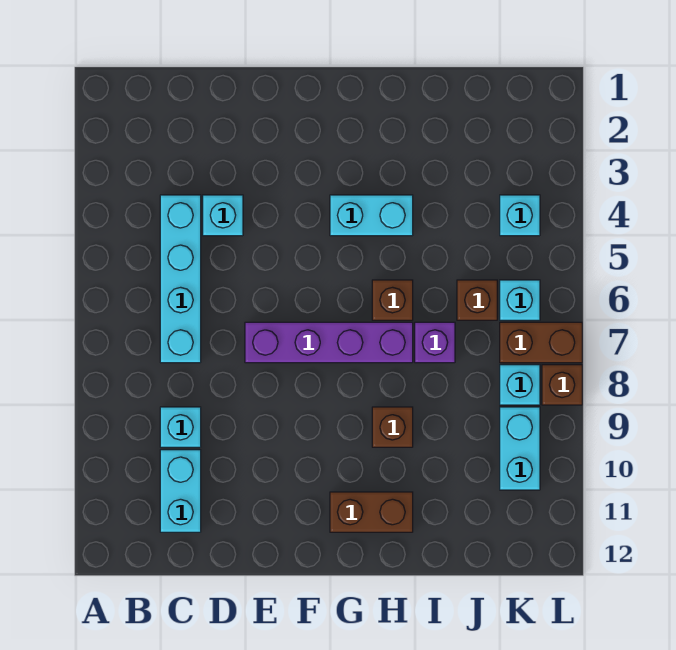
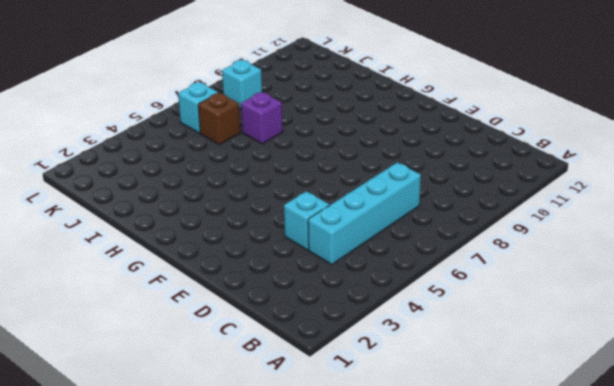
none -> cyan 1x1 brick [160,407,201,447]
none -> cyan 1x2 brick [160,450,201,532]
none -> purple 1x4 brick [245,322,413,363]

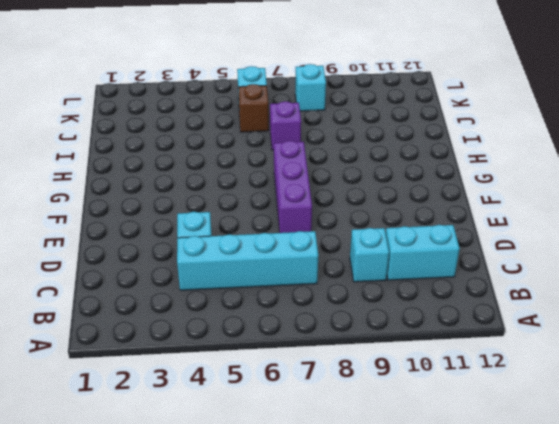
purple 1x3 brick [274,141,312,233] -> purple 1x4 brick [245,322,413,363]
none -> cyan 1x2 brick [330,195,413,236]
none -> brown 1x2 brick [330,492,413,532]
none -> brown 1x1 brick [372,280,413,320]

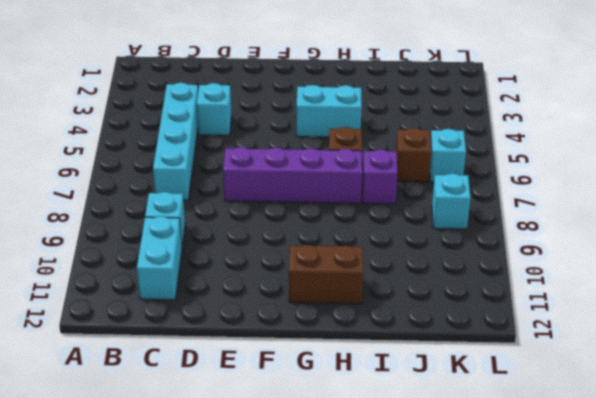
none -> brown 1x1 brick [372,407,413,447]
none -> cyan 1x1 brick [500,195,540,236]
none -> brown 1x2 brick [500,322,582,363]

